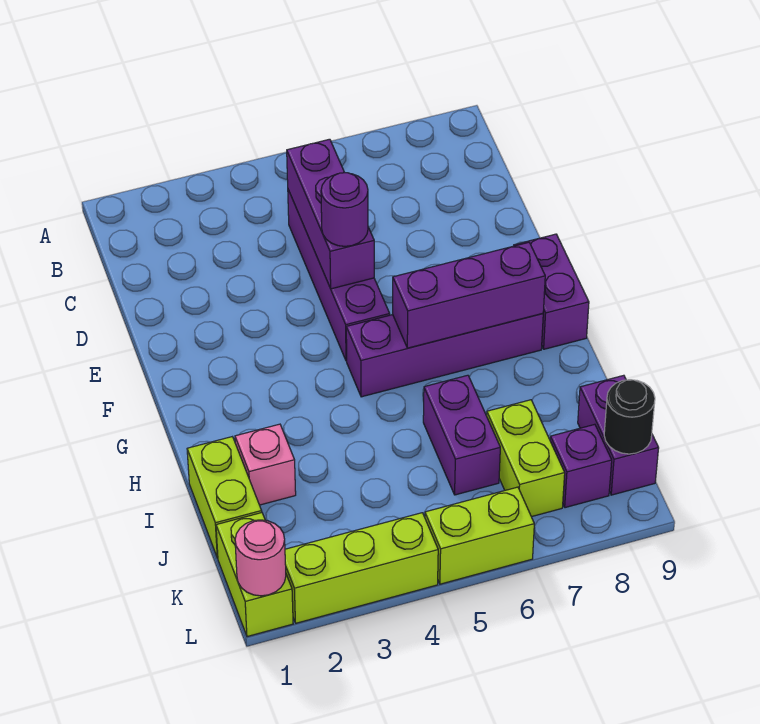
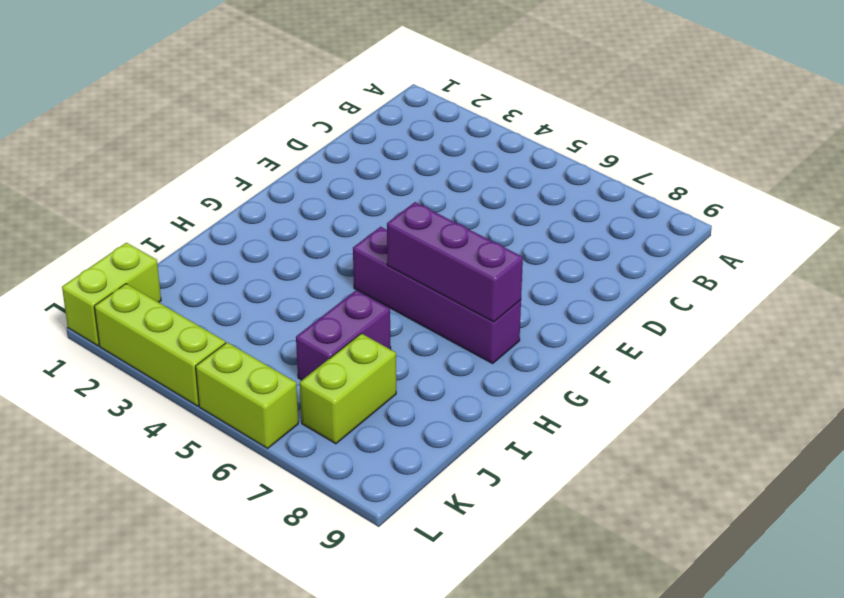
none -> purple 1x4 brick [288,190,390,361]
none -> purple 1x2 brick [514,234,589,349]
none -> lime 1x2 brick [187,437,262,558]

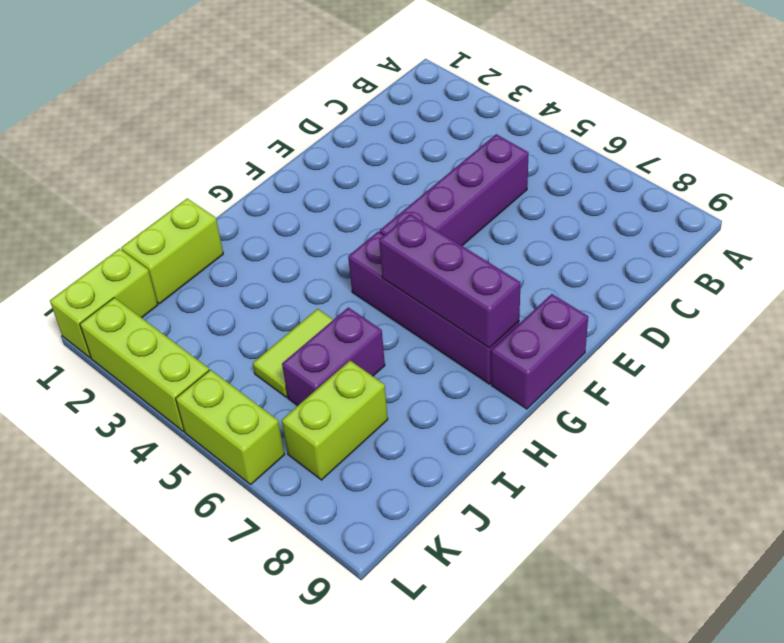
lime 1x2 tile [253,309,333,397] -> none
none -> pink 1x1 brick [235,424,296,505]
none -> purple 1x2 brick [578,375,659,495]
none -> purple 1x1 brick [550,424,612,508]

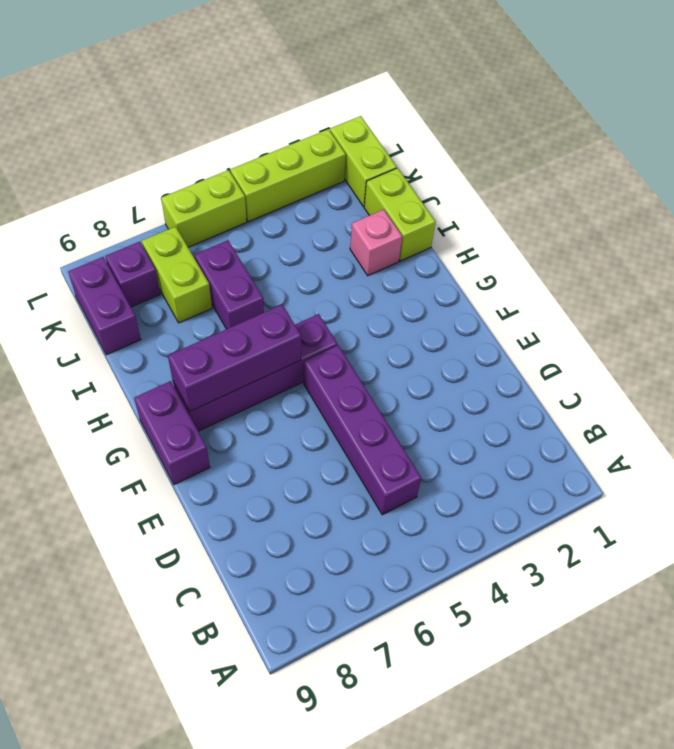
none -> purple 1x3 brick [287,139,374,289]
none -> black 1x1 round brick [604,380,655,454]
none -> pink 1x1 round brick [235,520,286,596]

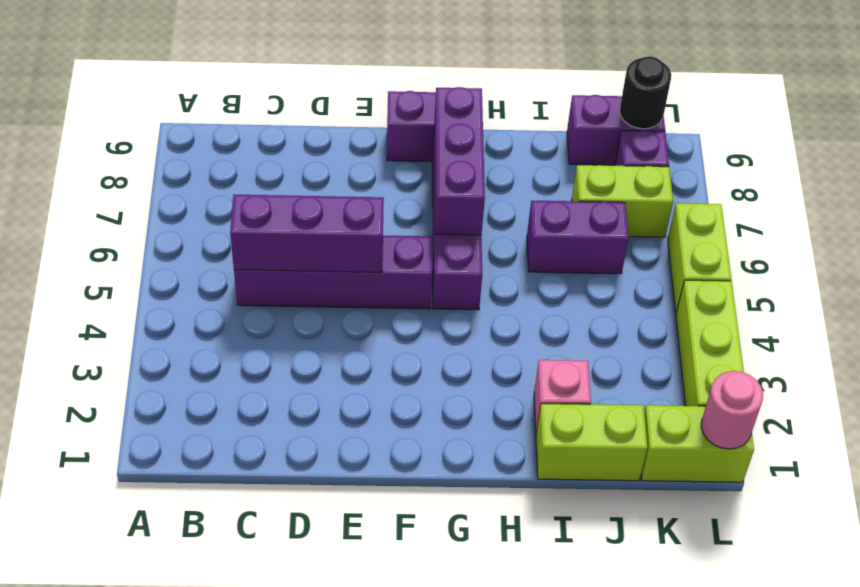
none -> purple 1x1 round brick [321,173,368,246]

